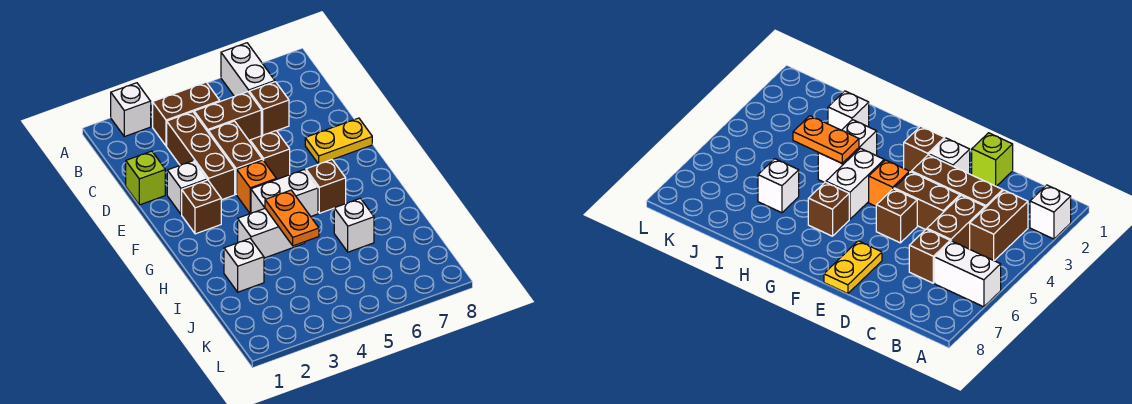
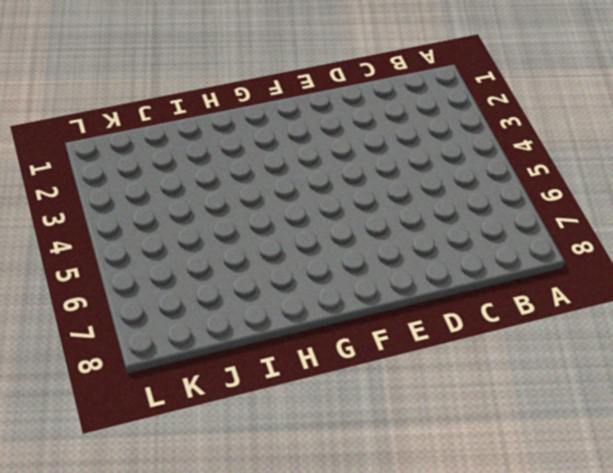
none -> white 1x1 brick [111,83,151,137]
none -> white 1x2 brick [221,43,275,96]
none -> brown 1x2 brick [153,82,220,146]

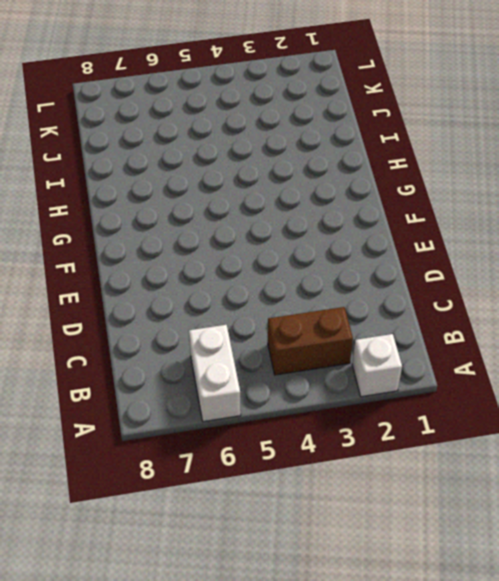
none -> brown 1x3 brick [167,112,235,200]
none -> brown 1x2 brick [194,92,261,140]
none -> brown 1x1 brick [249,82,289,135]

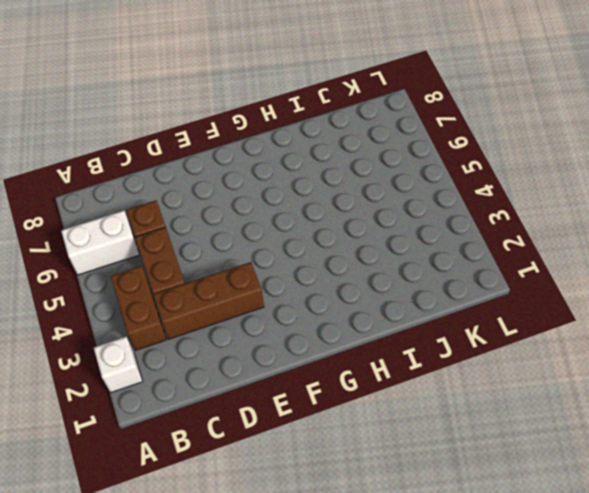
none -> lime 1x1 brick [126,151,165,205]
none -> brown 1x2 brick [208,121,262,194]
none -> white 1x1 brick [167,161,207,214]

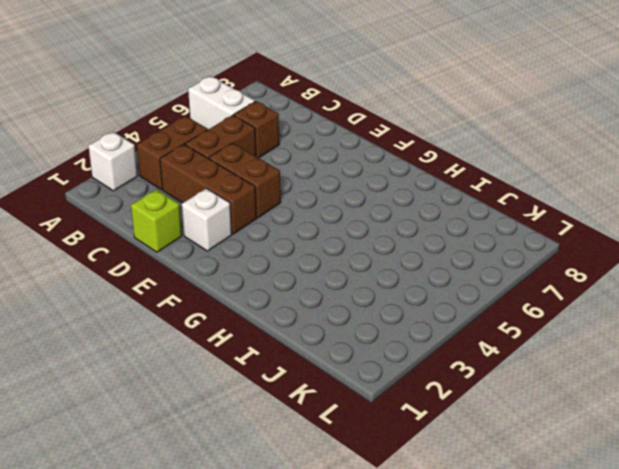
none -> brown 1x1 brick [250,131,290,179]
none -> yellow 1x2 plate [305,118,372,164]
none -> brown 1x1 brick [182,180,221,234]

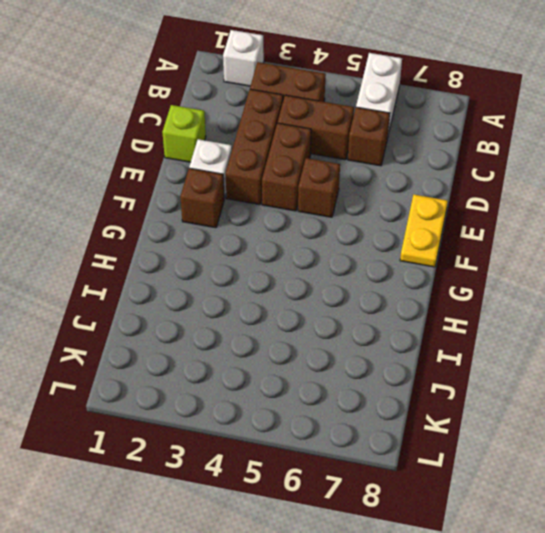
yellow 1x2 plate [400,195,448,267] -> yellow 1x2 plate turned to [305,118,372,164]
none -> orange 1x1 brick [237,160,276,214]
none -> white 1x2 brick [251,170,318,216]
none -> brown 1x1 brick [306,160,346,213]

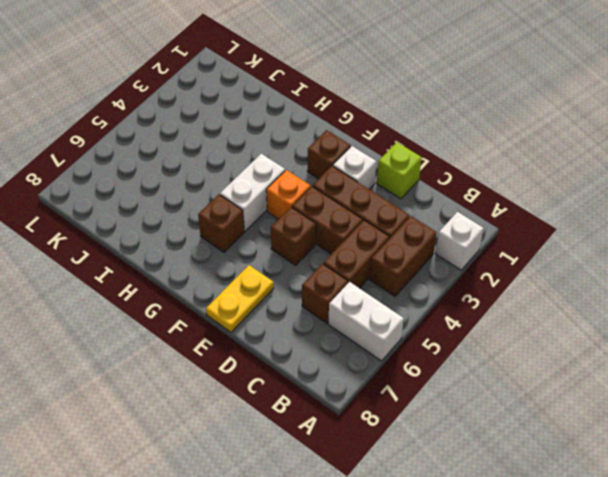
none -> white 1x2 brick [238,208,305,258]
none -> white 1x1 brick [224,239,264,292]
none -> white 1x1 brick [334,198,374,252]

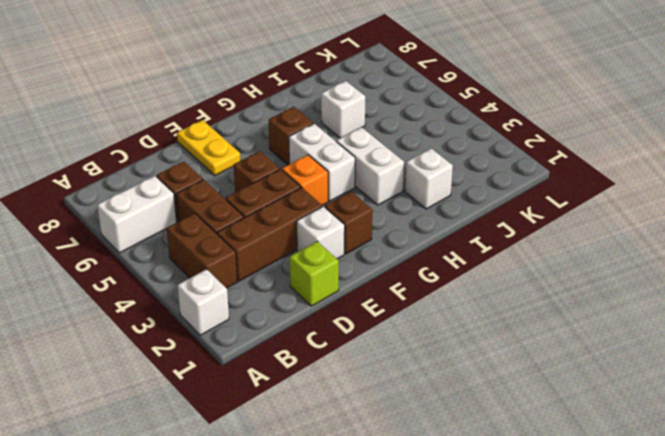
none -> orange 1x2 plate [265,190,319,246]

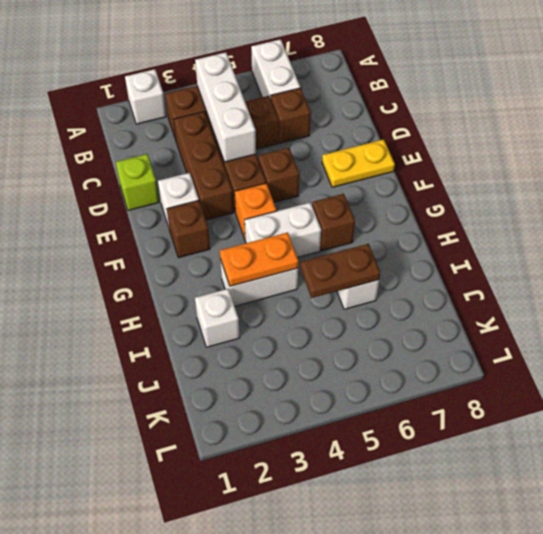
white 1x3 brick [195,52,256,162] -> none
orange 1x2 plate [220,232,299,286] -> orange 1x2 plate turned to [265,190,319,246]
brown 1x2 plate [300,244,380,298] -> none

